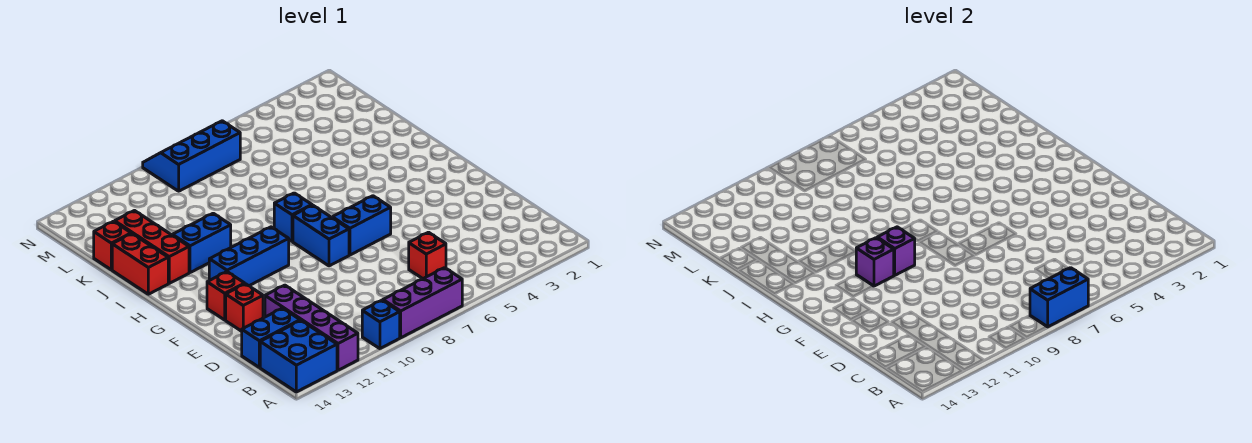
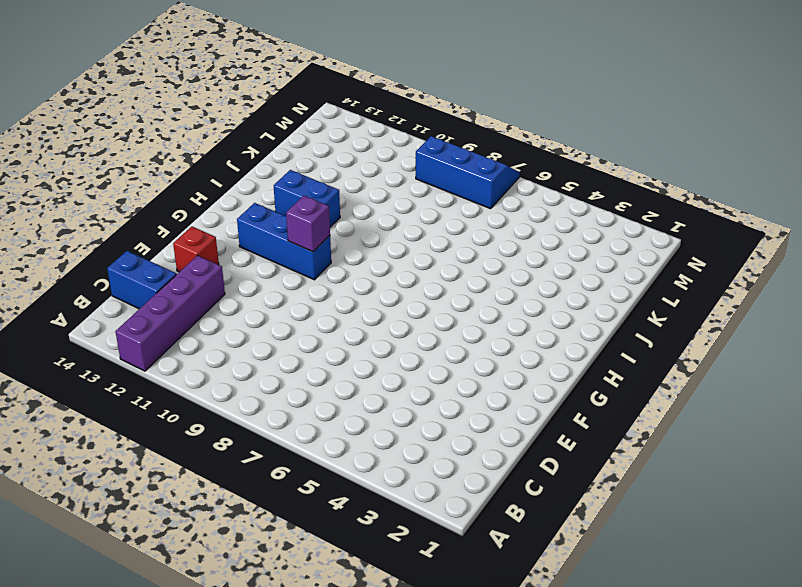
none -> purple 1x3 brick [383,268,462,338]
none -> blue 1x1 brick [362,300,400,349]
none -> blue 2x2 brick [260,321,337,392]

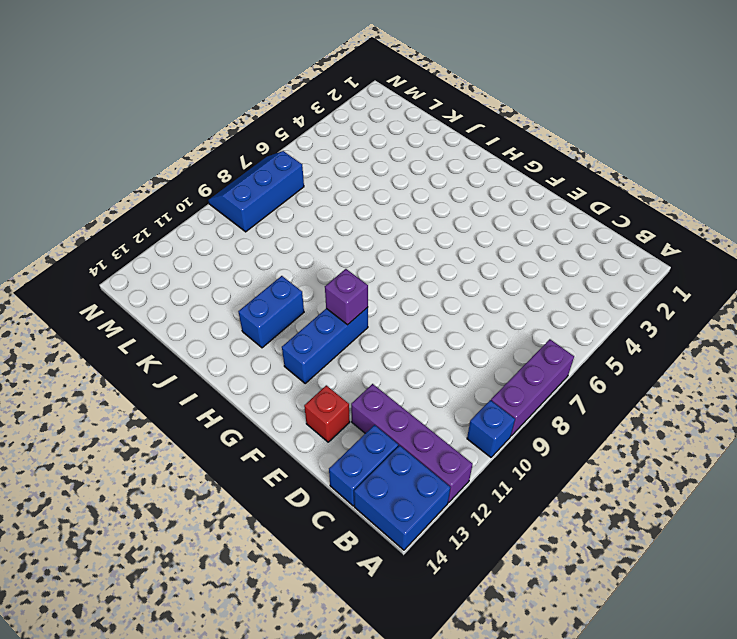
none -> red 1x1 brick [409,232,446,279]
none -> blue 1x2 brick [332,196,391,255]
none -> blue 1x2 brick [293,205,349,266]

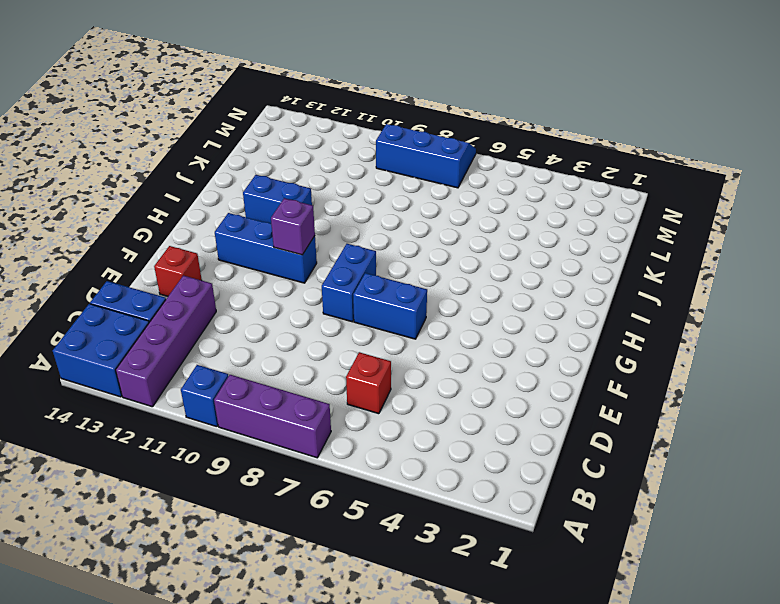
none -> red 1x1 brick [207,272,245,320]
none -> blue 1x1 brick [274,193,312,241]
none -> red 1x3 brick [115,211,189,283]

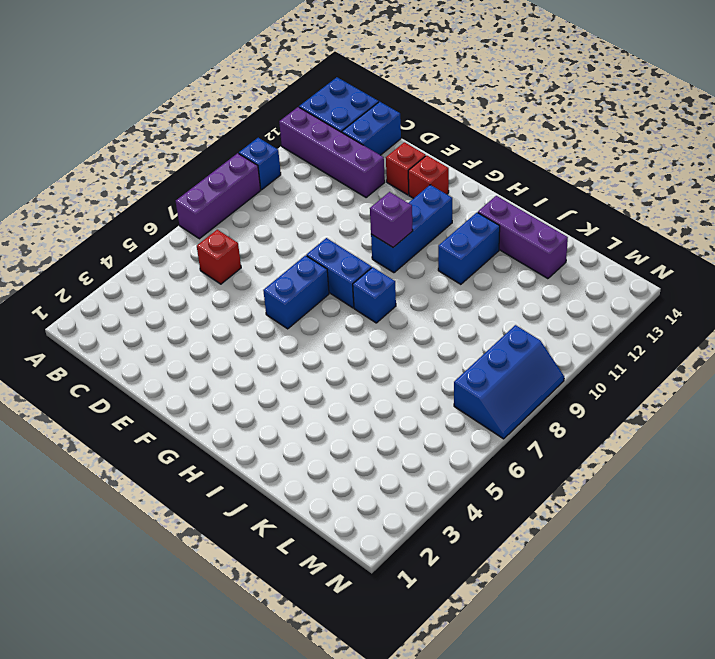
purple 1x3 brick [478,196,568,279] -> red 1x3 brick [115,211,189,283]
none -> red 1x2 brick [112,234,168,294]
none -> red 1x1 brick [94,221,131,270]
none -> blue 1x2 brick [1030,268,1088,327]

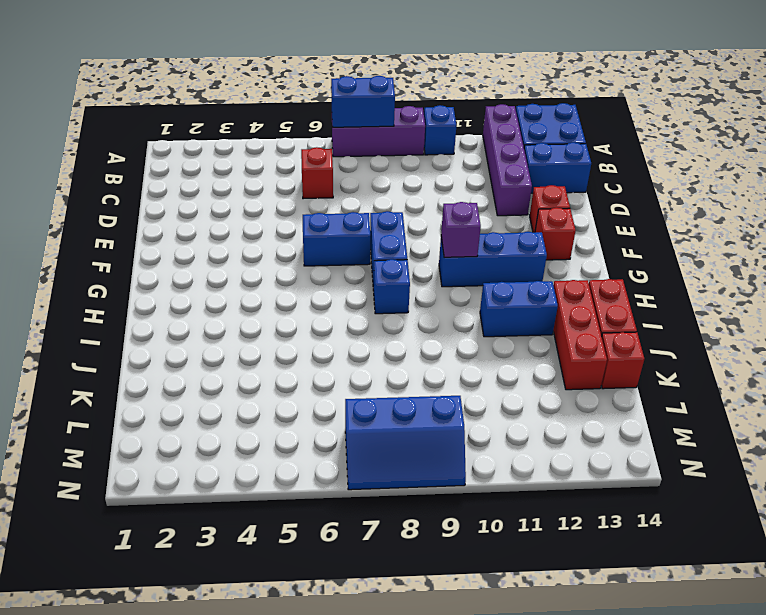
none -> purple 1x1 brick [856,238,894,286]

